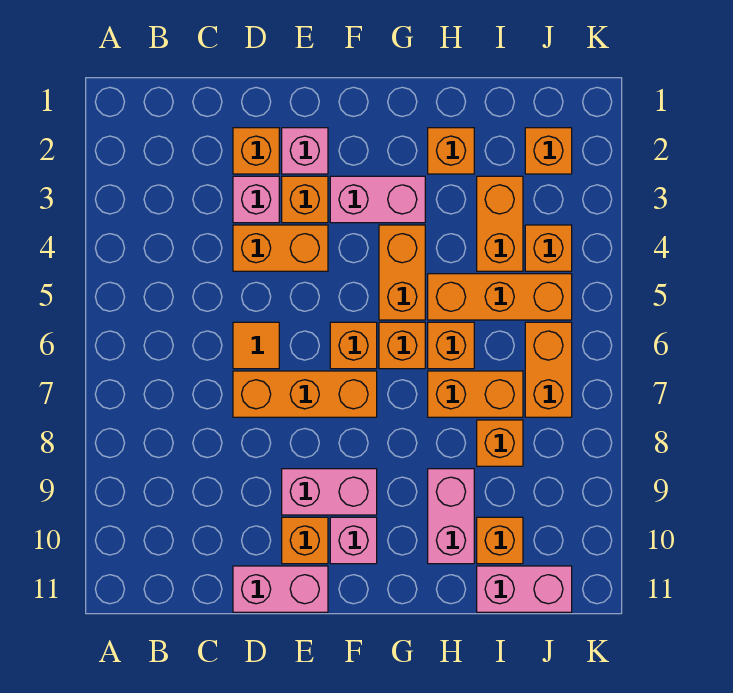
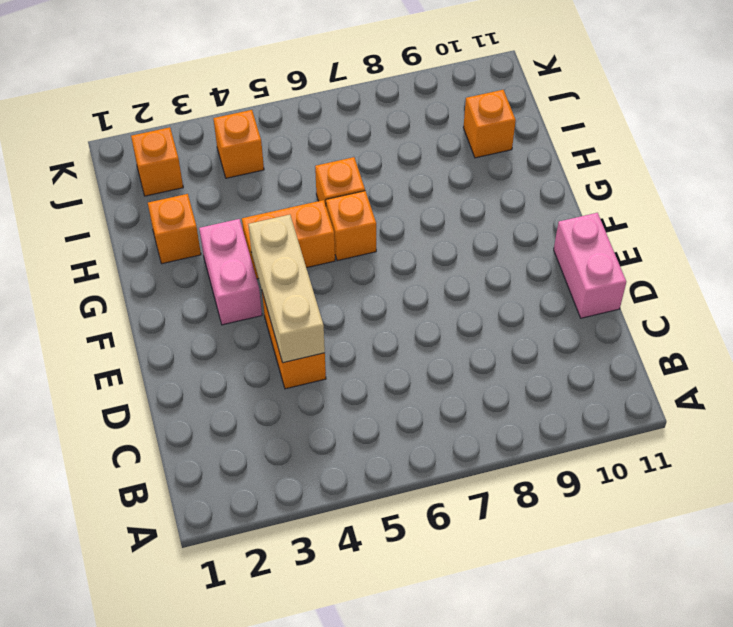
tan 1x3 brick [248,215,325,363] -> none
none -> orange 1x1 brick [233,128,279,174]
none -> pink 1x1 brick [233,176,279,223]
none -> orange 1x1 tile [233,322,279,369]

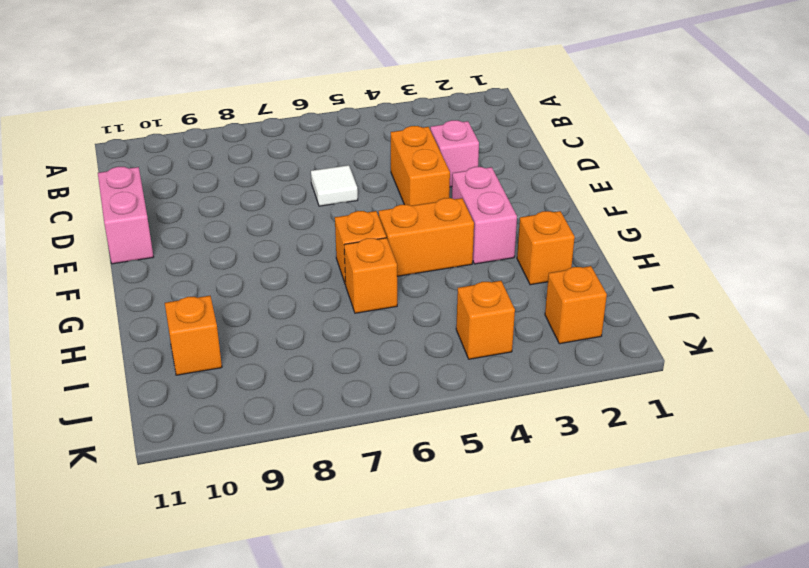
white 1x1 tile [311,165,358,206] -> orange 1x1 tile [233,322,279,369]
none -> orange 1x1 brick [233,128,279,174]
none -> orange 1x3 brick [233,371,377,417]
none -> pink 1x1 brick [282,128,328,174]

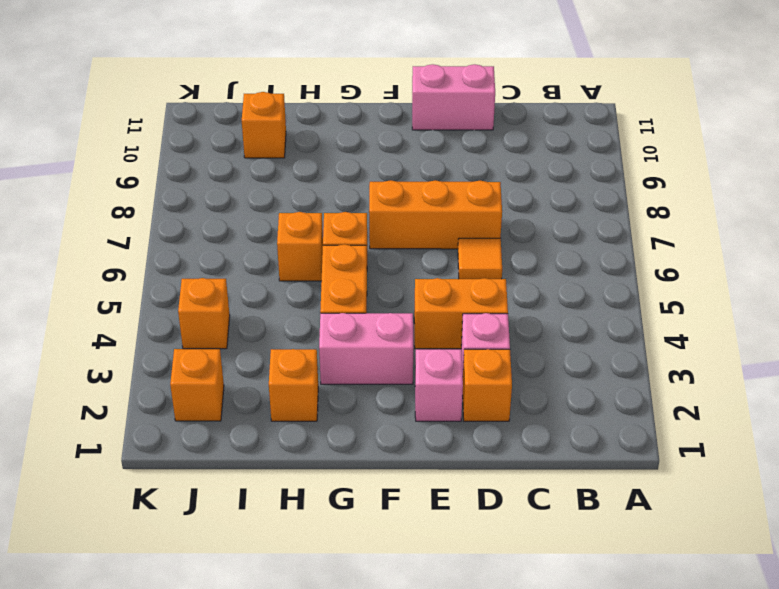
none -> orange 1x1 brick [282,176,328,223]
none -> pink 1x2 brick [282,469,377,515]
none -> orange 1x1 brick [282,517,328,564]

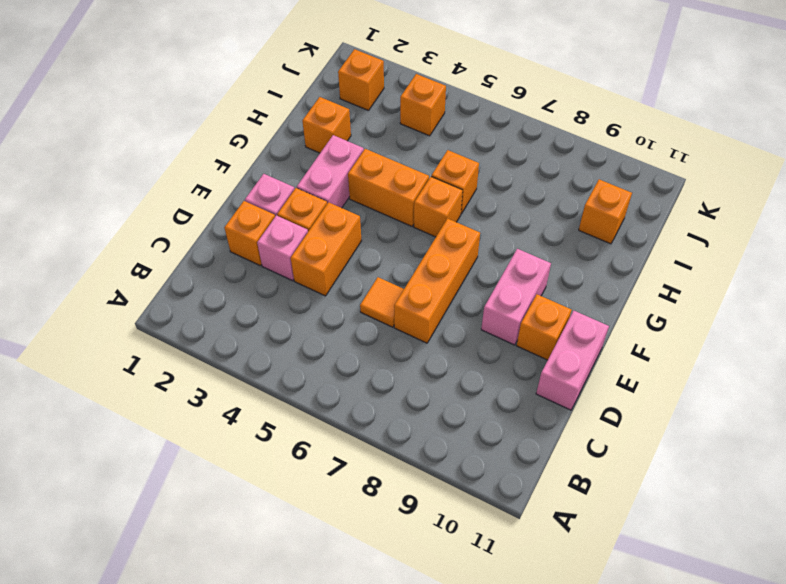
none -> orange 1x1 brick [330,322,377,369]
none -> pink 1x1 brick [330,517,377,564]
none -> orange 1x3 brick [428,274,572,320]

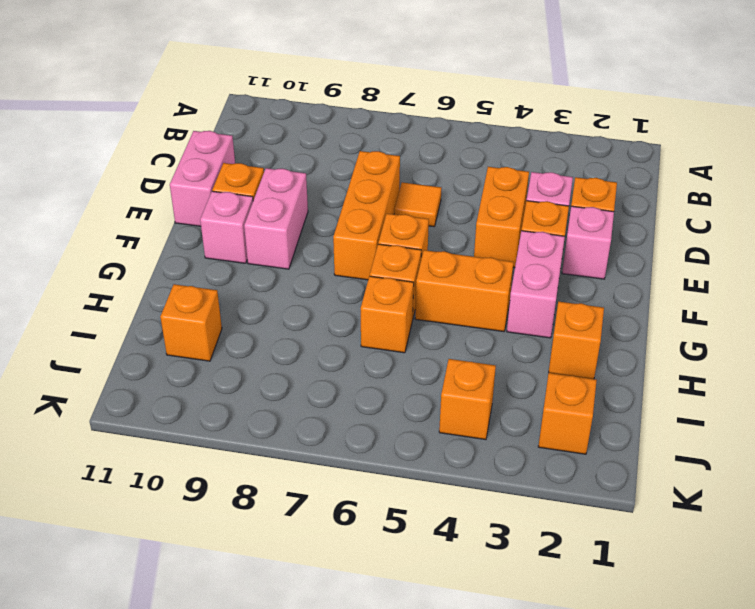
none -> orange 1x3 brick [428,274,572,320]
none -> orange 1x2 brick [428,371,523,417]
none -> pink 1x2 brick [428,469,474,564]

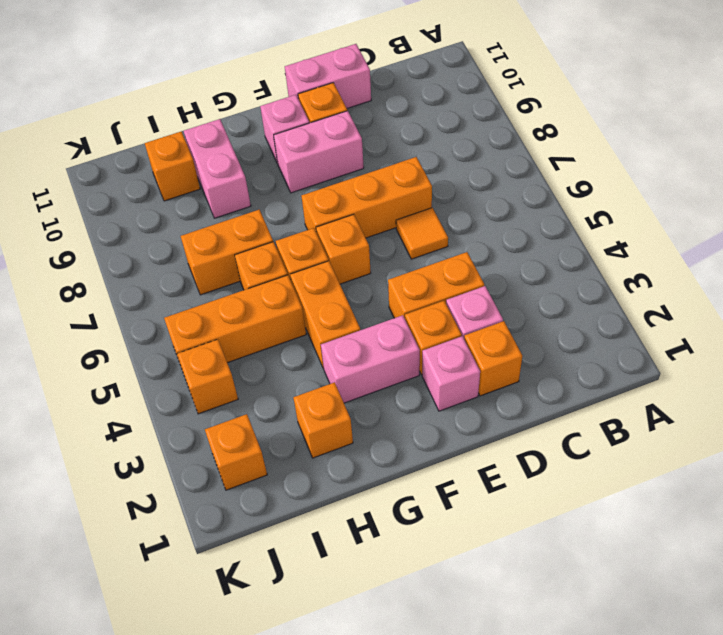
none -> orange 1x2 brick [477,176,523,271]
none -> orange 1x1 brick [477,420,523,466]
none -> pink 1x2 brick [477,566,572,612]

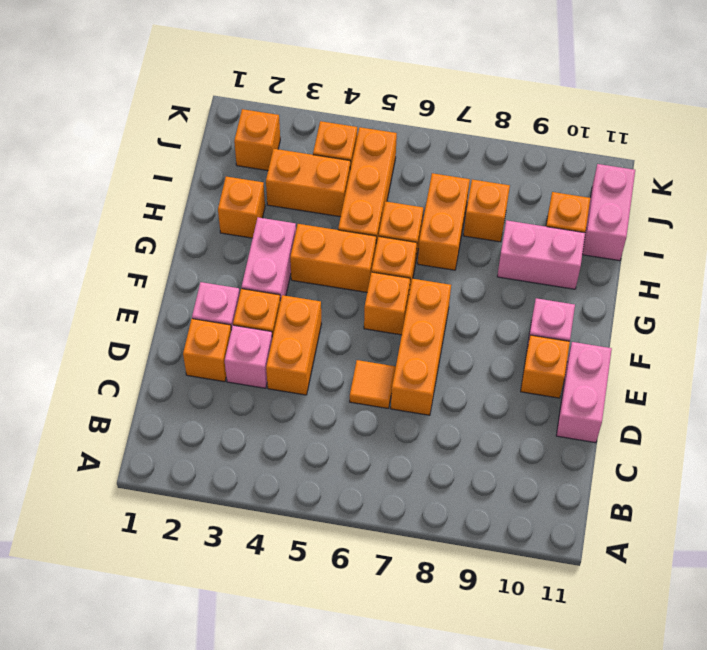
none -> pink 1x2 brick [282,469,377,515]
none -> orange 1x2 brick [525,322,572,417]

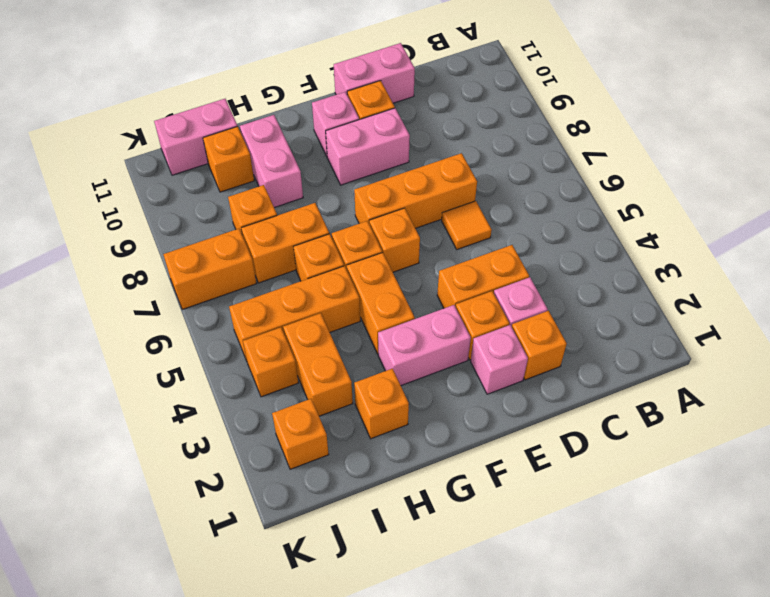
orange 1x2 brick [163,229,257,309] -> orange 1x2 brick turned to [525,322,572,417]

